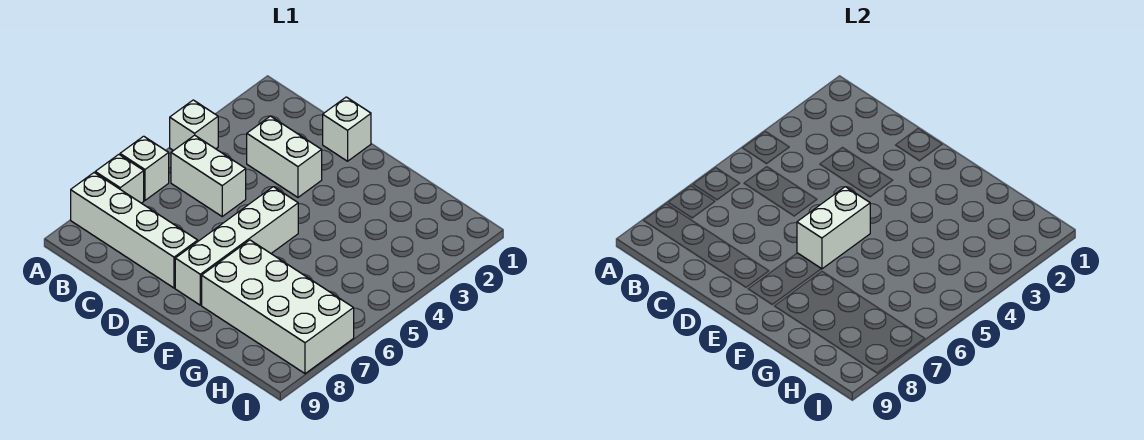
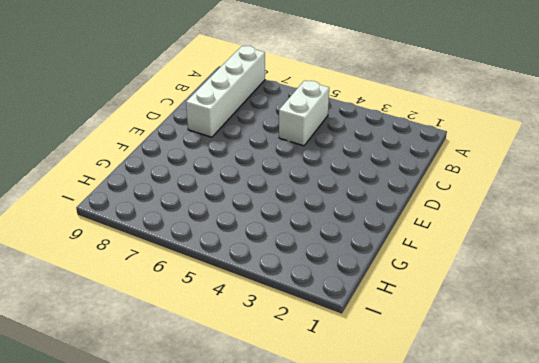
none -> white 1x1 brick [170,100,218,151]
none -> white 1x1 brick [120,136,169,200]

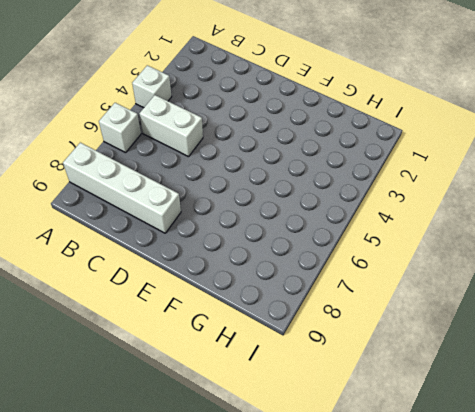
none -> white 1x1 brick [95,155,144,203]
none -> white 1x2 brick [247,116,322,197]

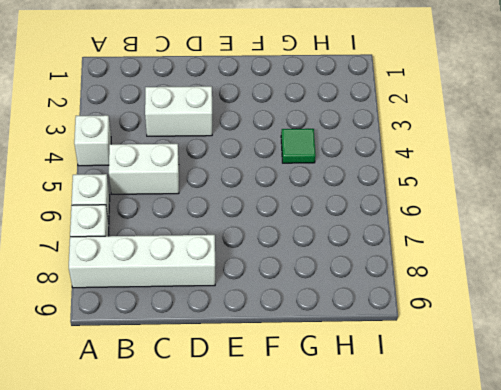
green 1x1 tile [281,129,316,163] -> none
none -> white 1x1 brick [323,97,371,161]
none -> white 1x4 brick [175,187,298,305]

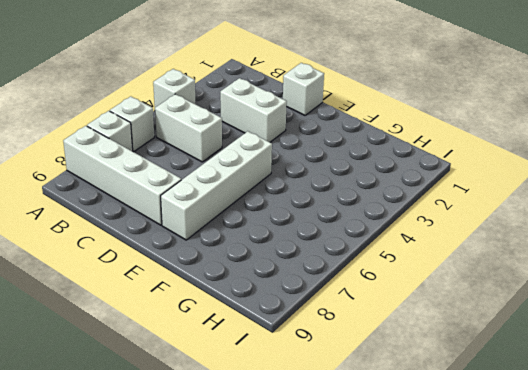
none -> white 2x4 brick [202,240,354,374]
none -> white 1x2 brick [797,187,870,269]

